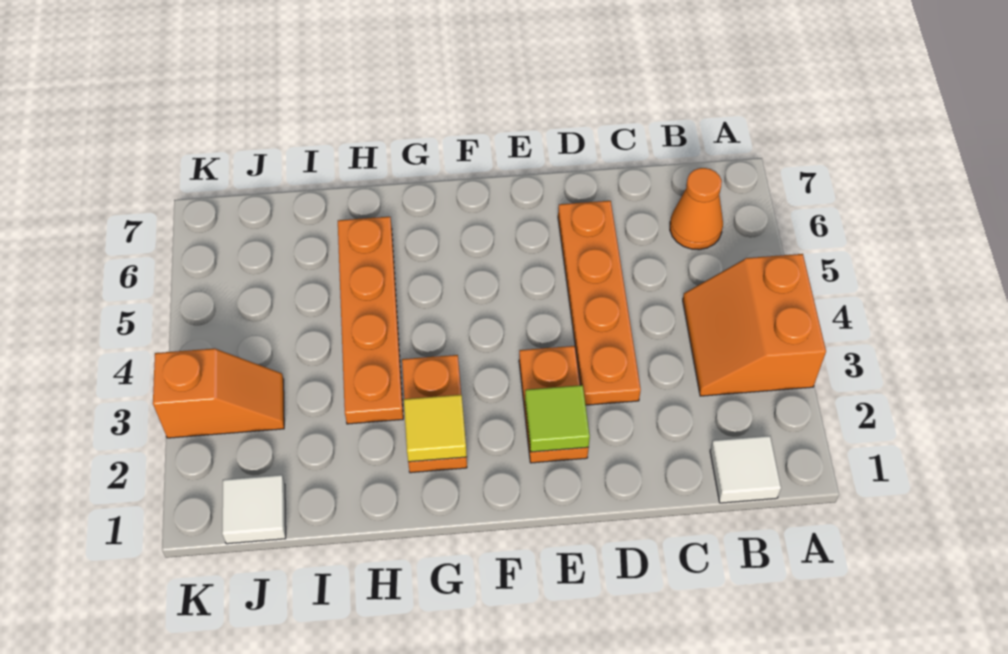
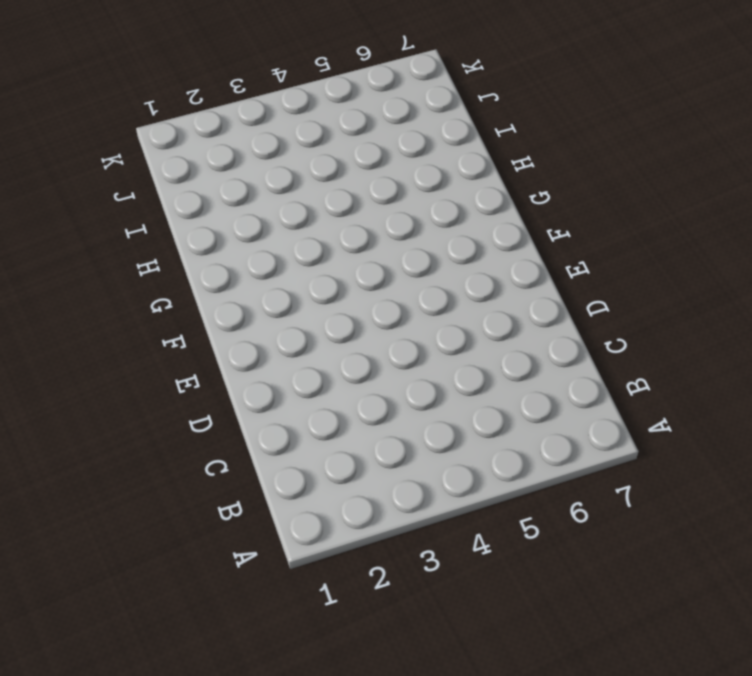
none -> orange 2x2 slope [683,254,826,396]
none -> white 1x1 tile [710,436,781,503]

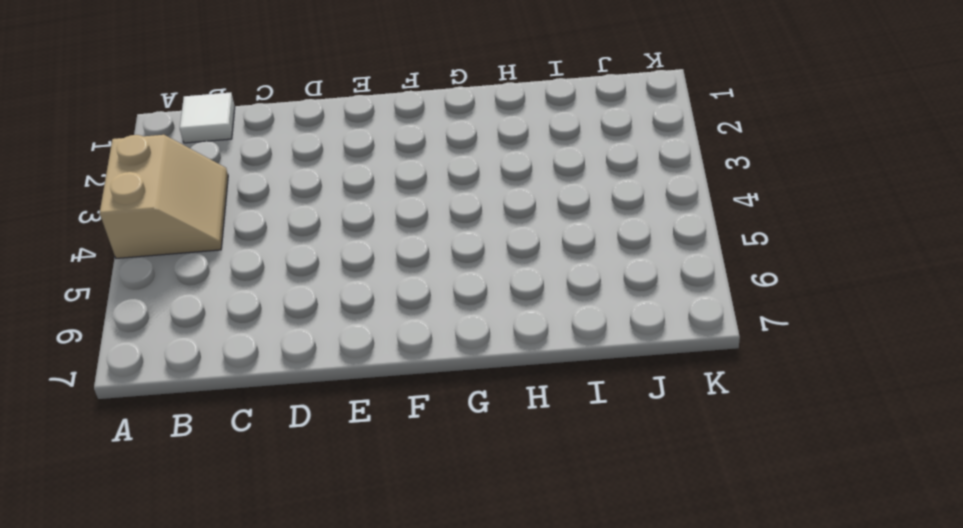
tan 2x2 slope [100,135,228,258] -> orange 2x2 slope [683,254,826,396]
none -> orange 1x1 cone [670,168,723,250]
none -> orange 1x4 plate [558,201,641,405]

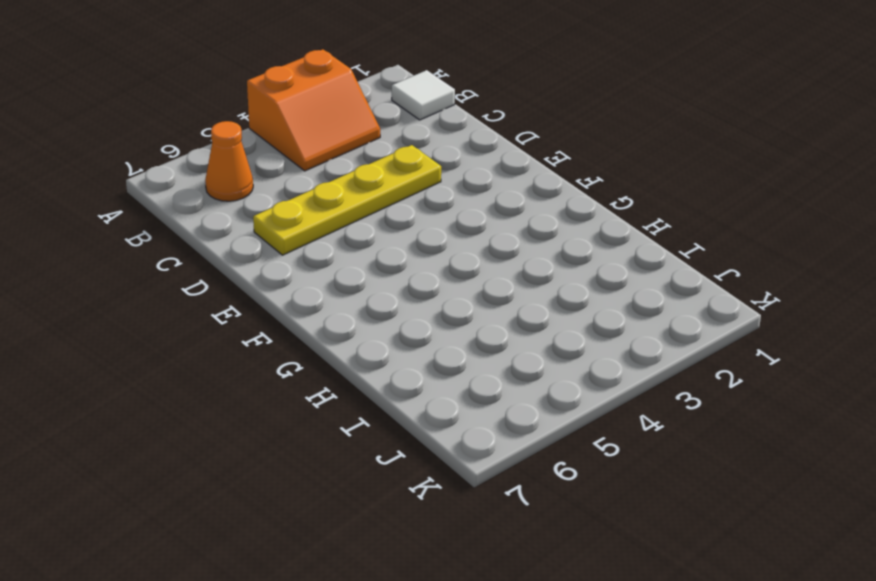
yellow 1x4 plate [253,145,441,255] -> orange 1x4 plate [558,201,641,405]
none -> orange 1x2 plate [519,346,588,463]
none -> orange 1x2 plate [402,355,467,473]

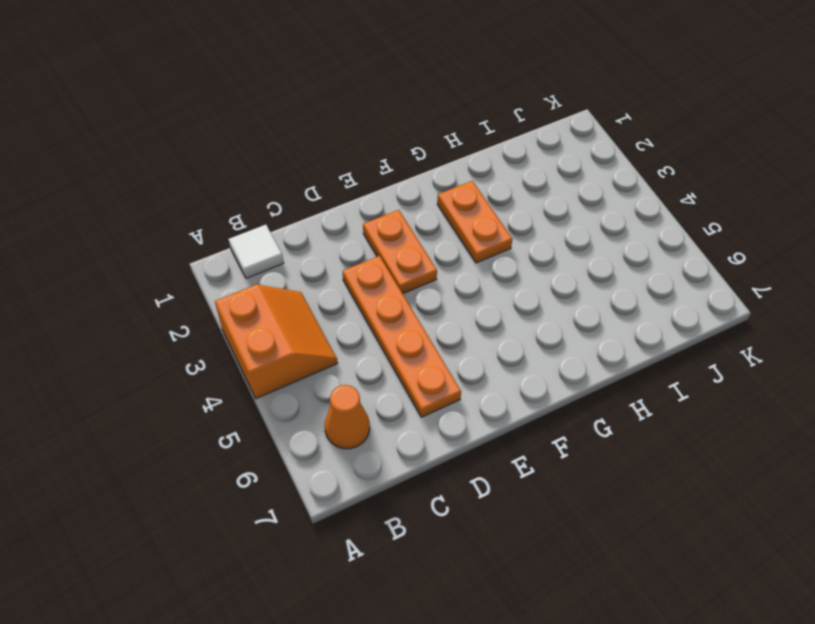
none -> orange 1x4 plate [338,217,403,424]
none -> white 1x1 tile [222,475,286,544]

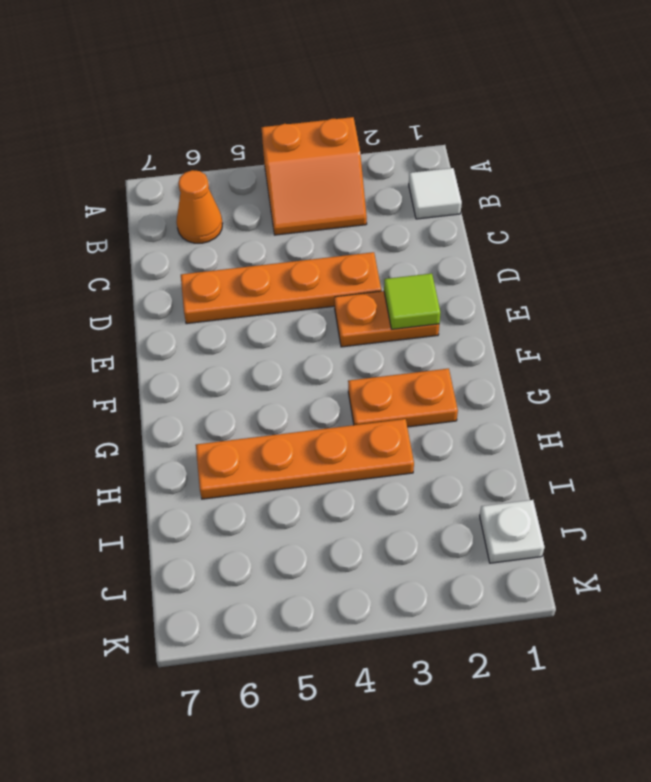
white 1x1 plate [480,500,545,563] -> white 1x1 tile [222,475,286,544]
none -> orange 1x2 slope [153,349,284,438]
none -> yellow 1x1 tile [404,395,467,462]

